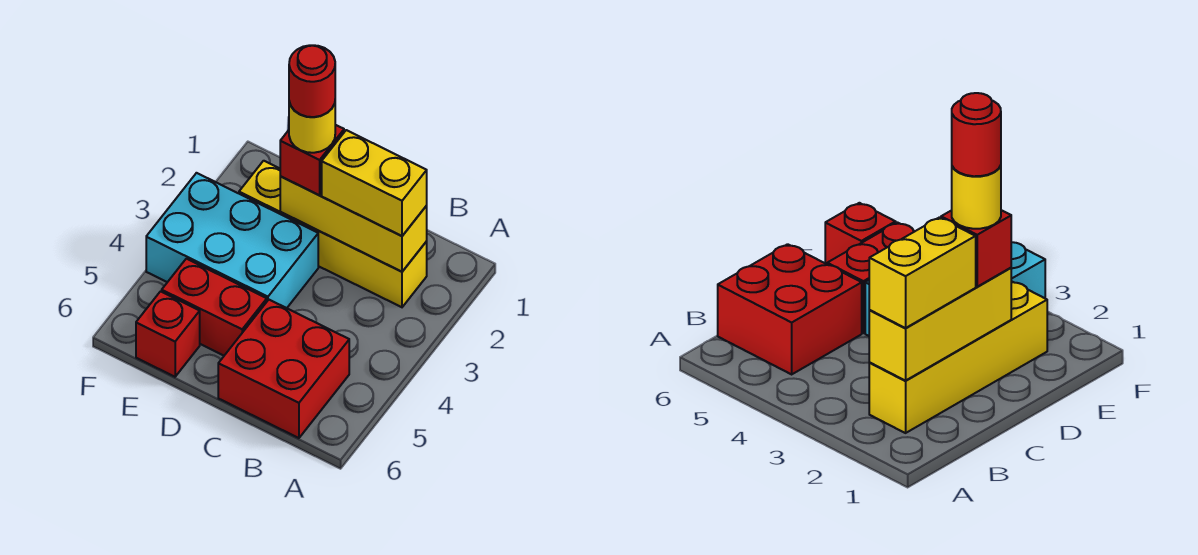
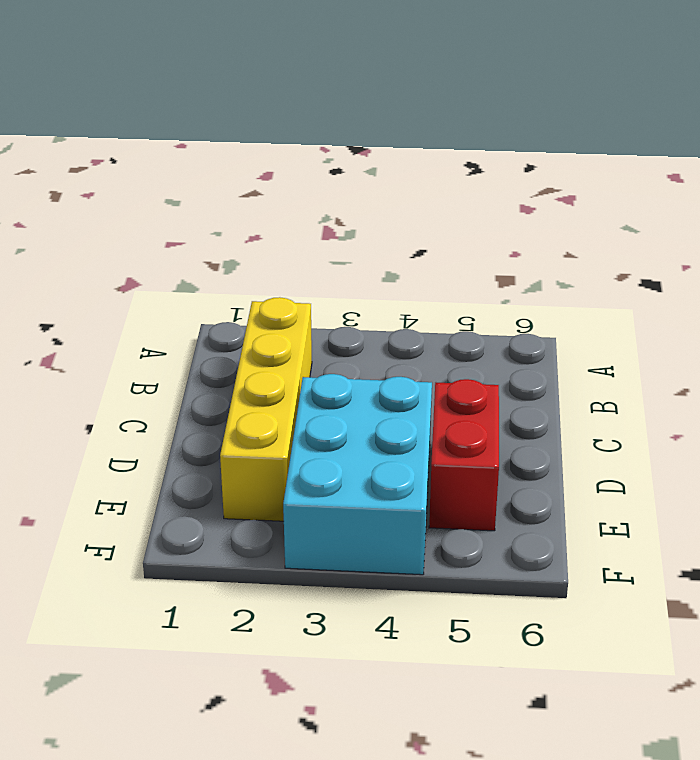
none -> red 2x2 brick [218,300,349,438]
none -> red 1x1 brick [136,291,200,377]

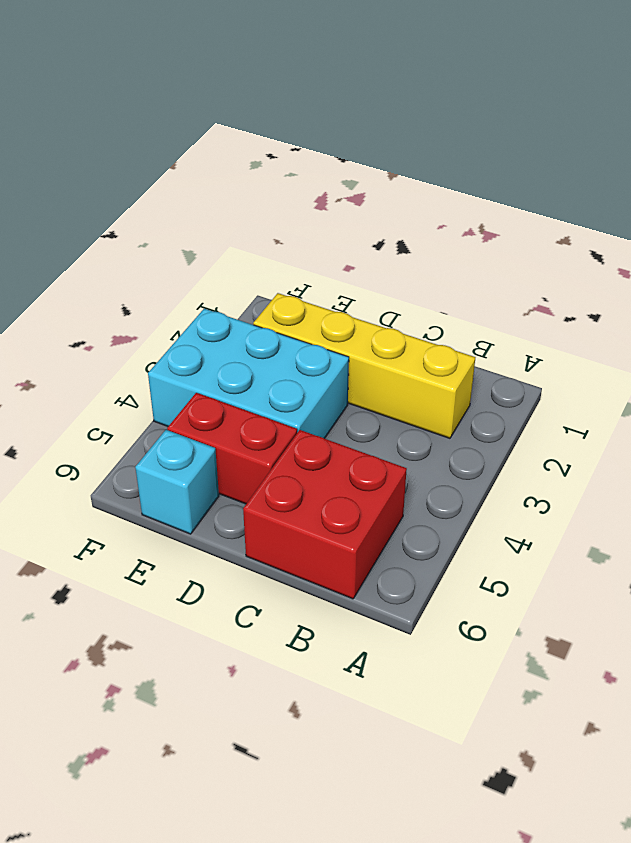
cyan 1x1 brick [135,430,219,534] -> red 1x1 brick [136,291,200,377]
none -> yellow 1x3 brick [280,176,427,272]
none -> yellow 1x2 brick [322,130,427,236]

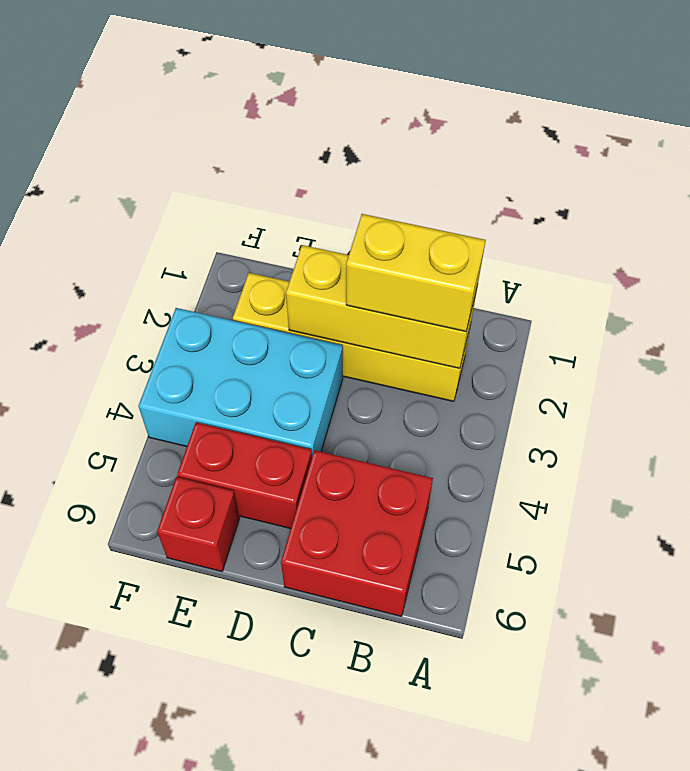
none -> red 1x1 brick [280,125,344,195]
none -> yellow 1x1 round brick [289,102,335,153]

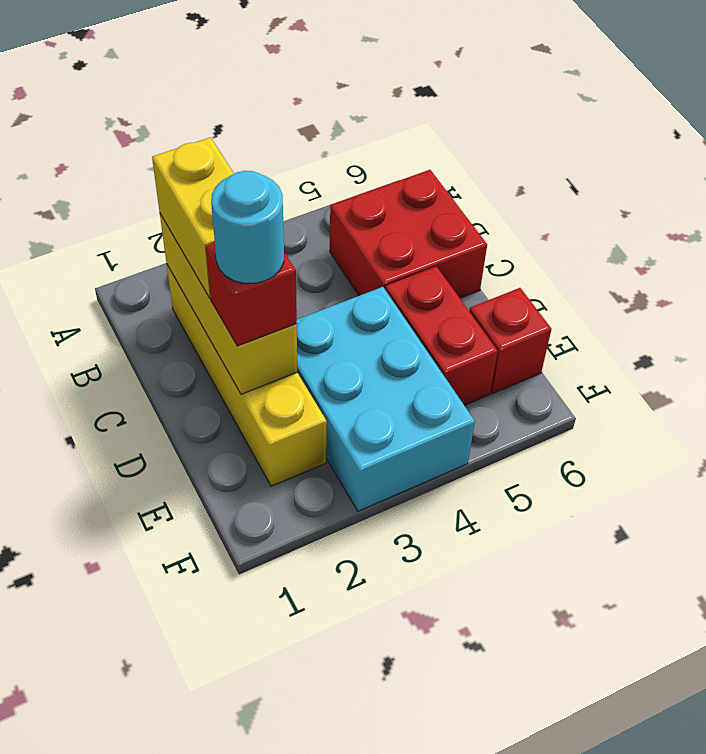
cyan 1x1 round brick [211,171,284,283] -> yellow 1x1 round brick [289,102,335,153]
none -> red 1x1 round brick [289,45,335,117]

